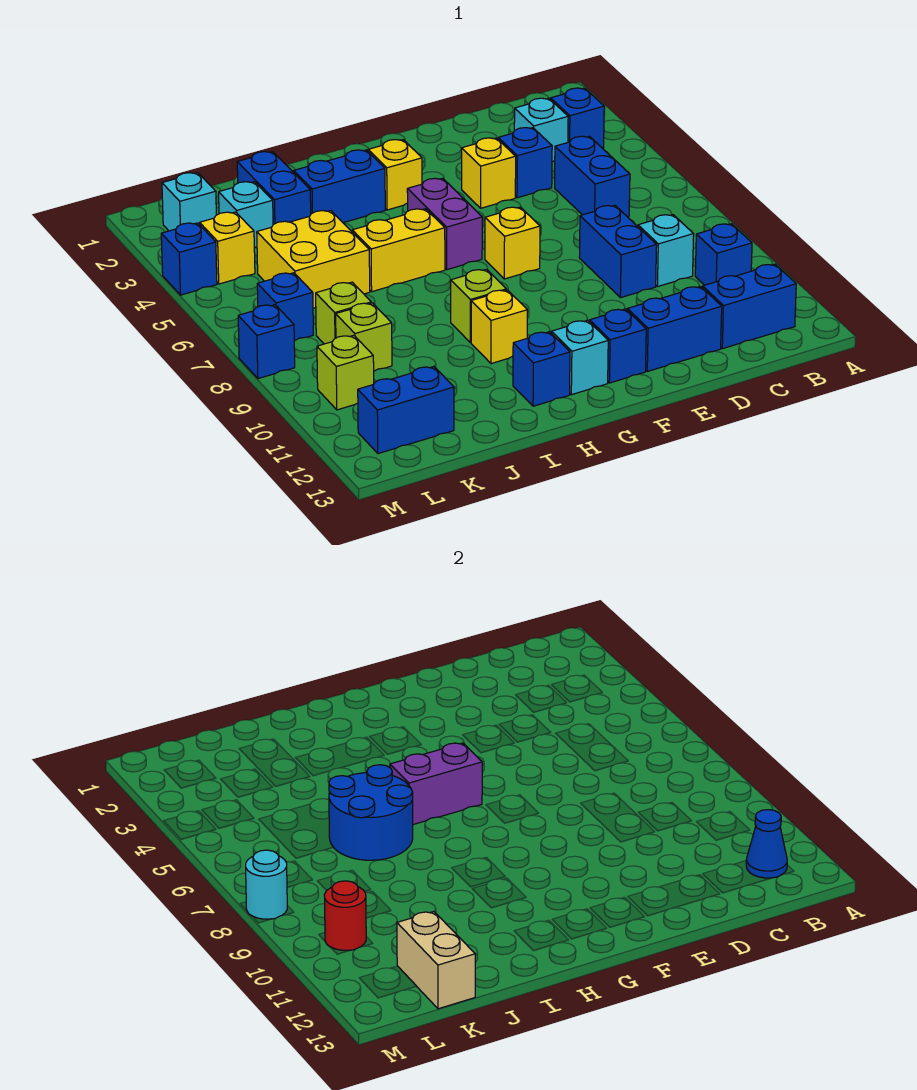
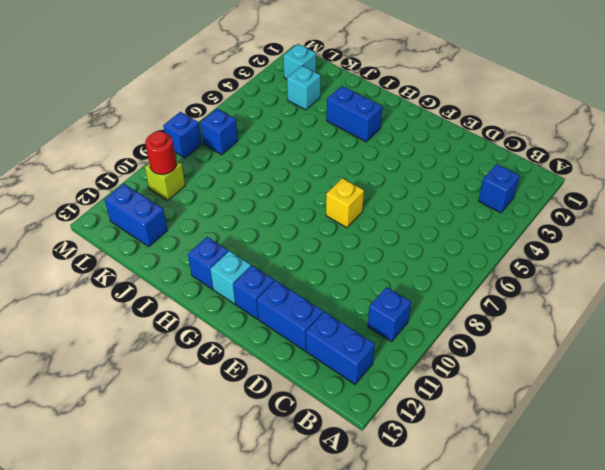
none -> cyan 1x1 brick [514,98,568,162]
none -> blue 1x2 brick [555,136,630,217]
none -> cyan 1x1 brick [638,215,694,287]
none -> blue 1x1 brick [498,128,552,198]

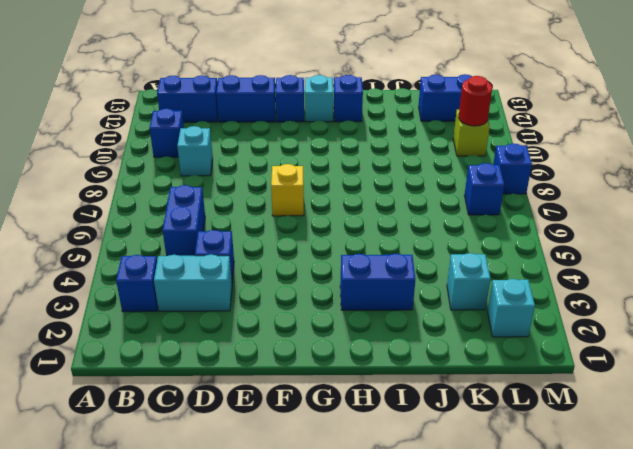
cyan 1x2 brick [154,254,232,311] -> cyan 1x1 brick [514,98,568,162]
none -> blue 1x2 brick [579,206,657,298]
none -> yellow 1x1 brick [462,138,516,208]
none -> yellow 1x1 brick [368,140,422,210]
none -> purple 1x2 brick [407,178,482,270]

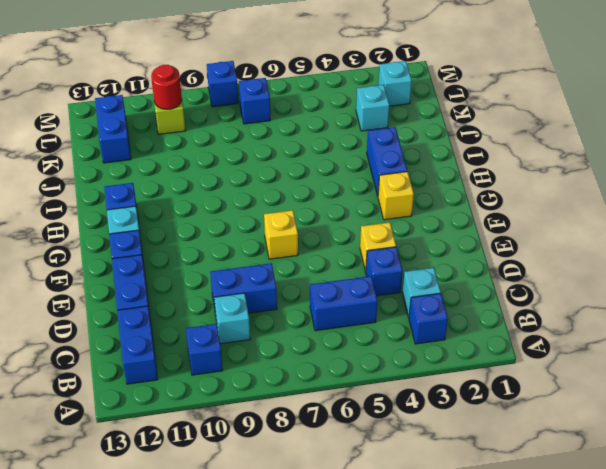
none -> purple 1x2 brick [407,178,482,270]
none -> yellow 1x2 brick [352,209,445,292]
none -> lime 1x1 brick [451,269,506,342]
none -> yellow 1x1 brick [471,290,527,364]

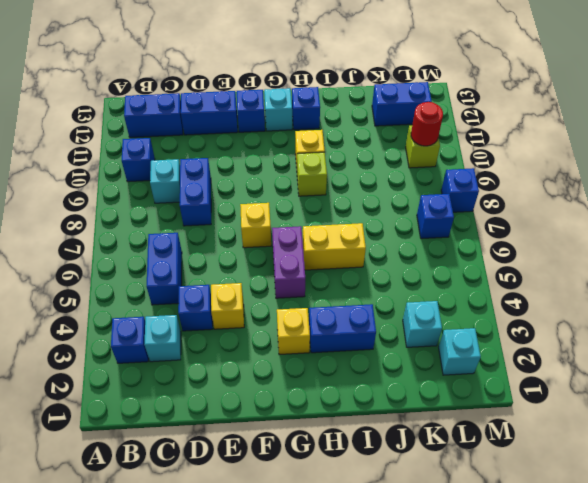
none -> blue 1x2 brick [237,152,311,225]
none -> yellow 2x2 brick [257,210,370,308]
none -> lime 1x1 brick [316,282,371,344]
none -> lime 1x1 brick [336,303,392,371]

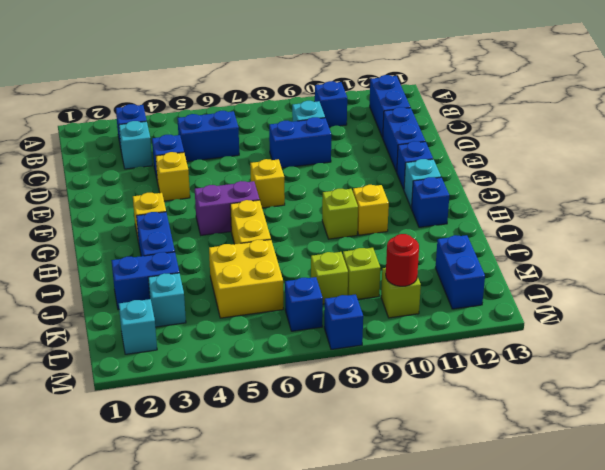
none -> yellow 1x1 brick [200,212,255,284]
none -> blue 1x1 brick [161,223,217,295]
none -> blue 1x1 cone [746,810,787,878]
none -> purple 1x2 brick [390,743,482,825]

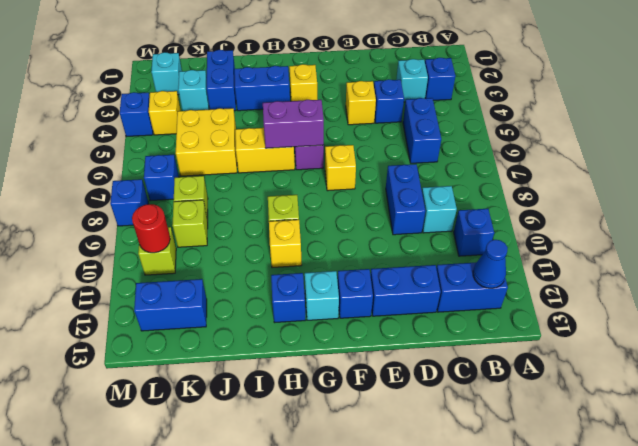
none -> blue 2x2 round brick [329,765,413,860]
none -> tan 1x2 brick [397,912,475,1009]
none -> cyan 1x1 round brick [246,850,287,919]

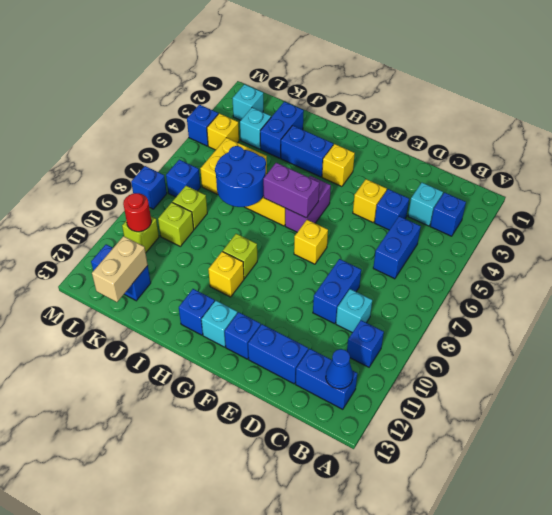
none -> cyan 1x1 round brick [246,850,287,919]

